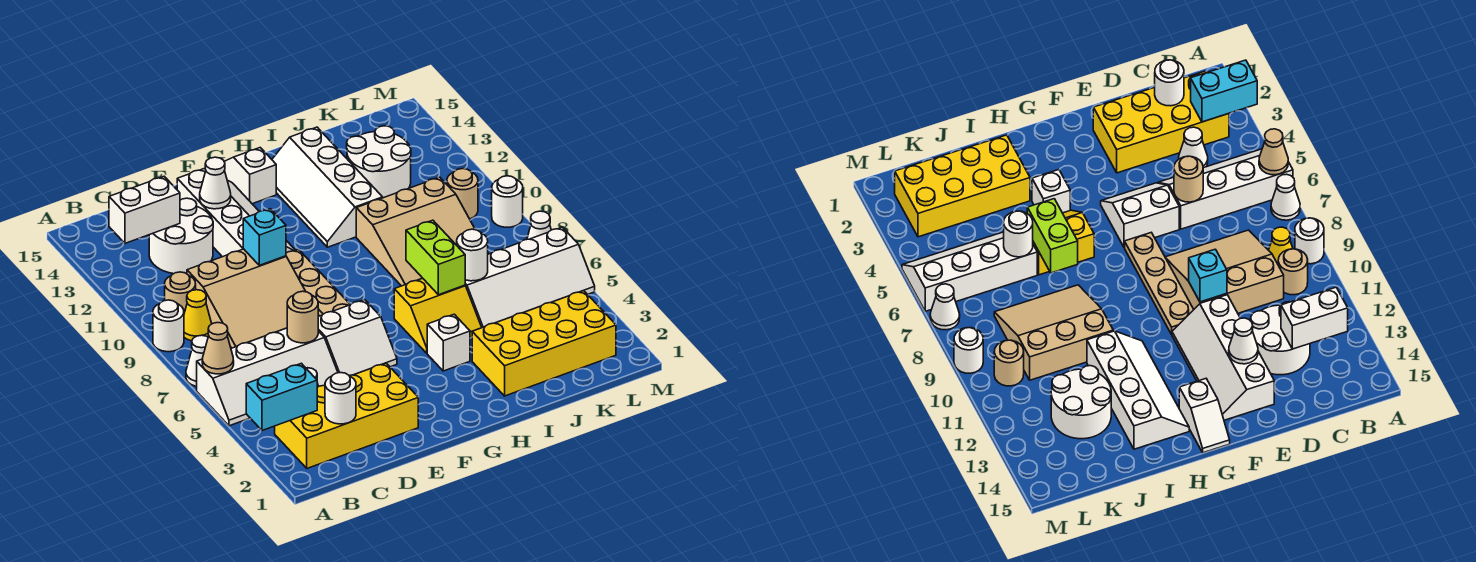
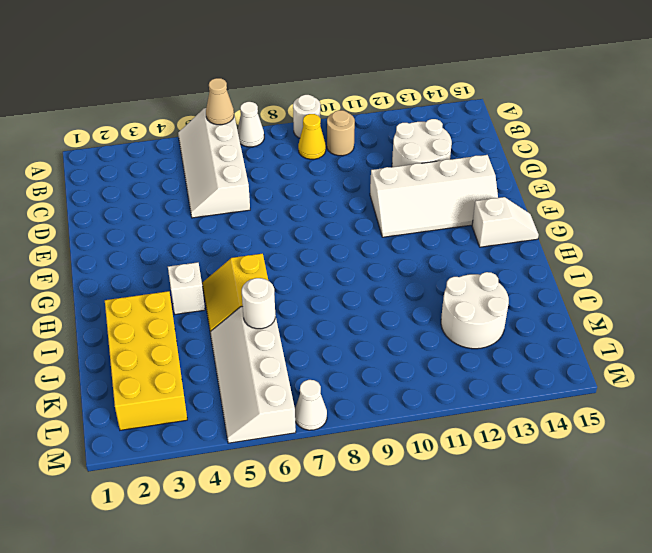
none -> yellow 2x4 brick [275,363,418,468]
none -> white 1x1 cone [1179,127,1208,168]
none -> tan 3x3 slope [187,249,319,348]
none -> white 2x2 slope [318,300,397,376]

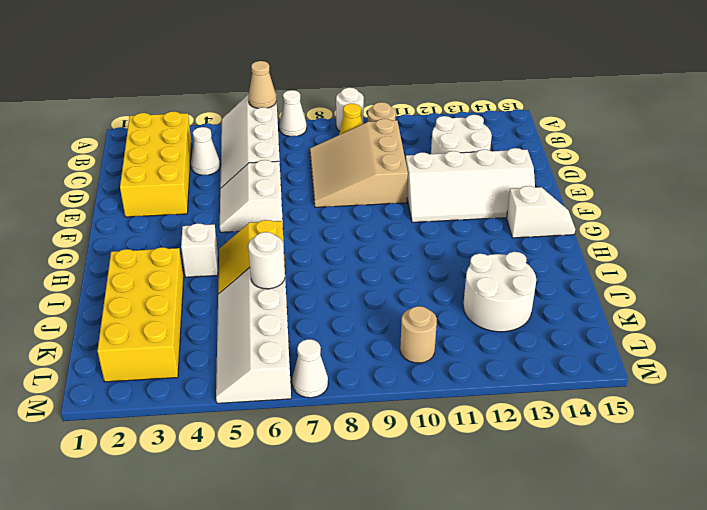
none -> tan 1x4 plate [286,249,350,316]
none -> white 2x4 slope [272,127,383,247]
none -> tan 3x3 slope [356,177,475,286]
none -> white 1x1 round brick [492,176,523,227]

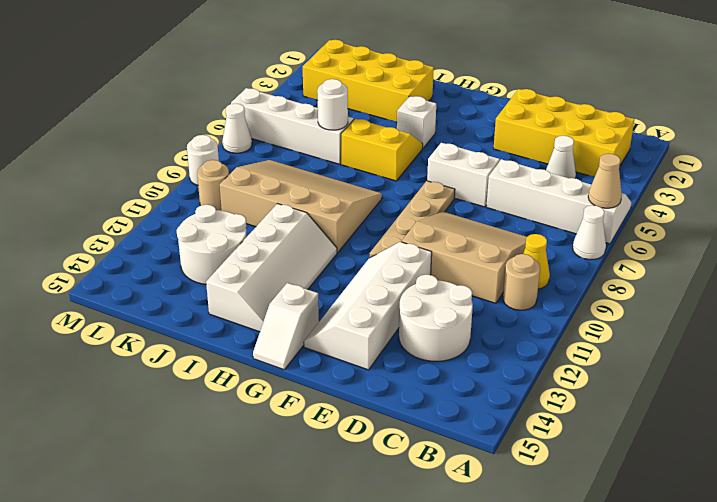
tan 3x4 slope [220,160,382,253] -> tan 3x3 slope [356,177,475,286]
none -> white 1x1 round brick [153,300,184,352]
none -> cyan 1x2 brick [246,363,317,431]
none -> white 1x2 brick [109,176,180,243]
none -> white 1x1 round brick [325,373,356,424]

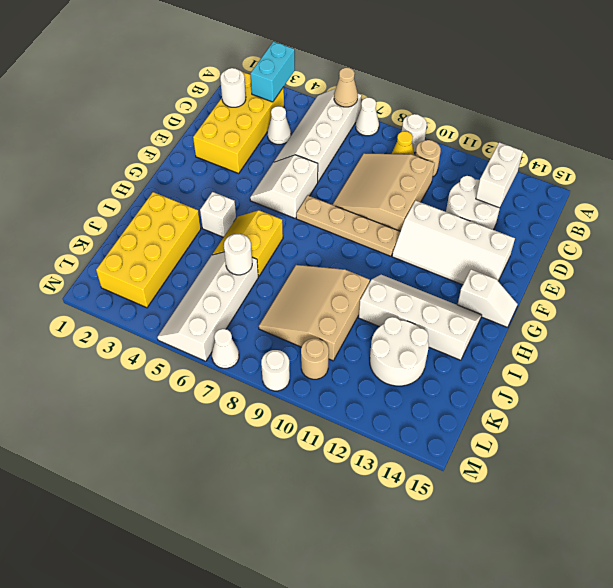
none -> tan 1x1 round brick [287,291,318,343]
none -> cyan 1x1 brick [243,209,286,265]
none -> white 1x1 cone [200,157,231,209]
none -> lime 1x2 brick [406,220,465,295]

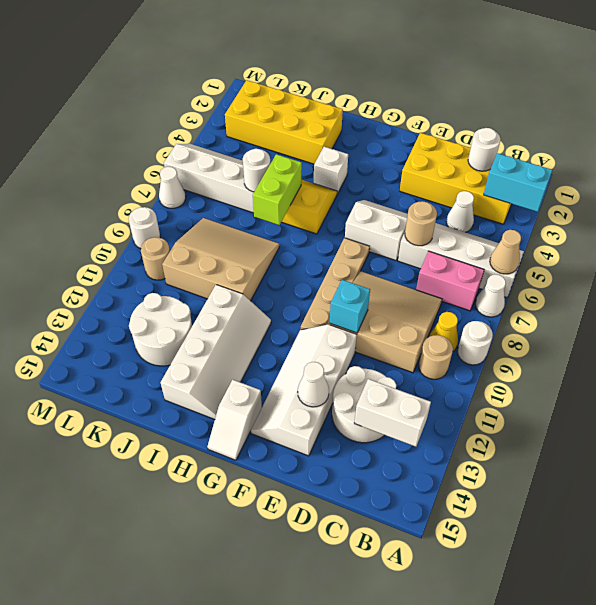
pink 1x2 brick [416,251,484,311] -> none

